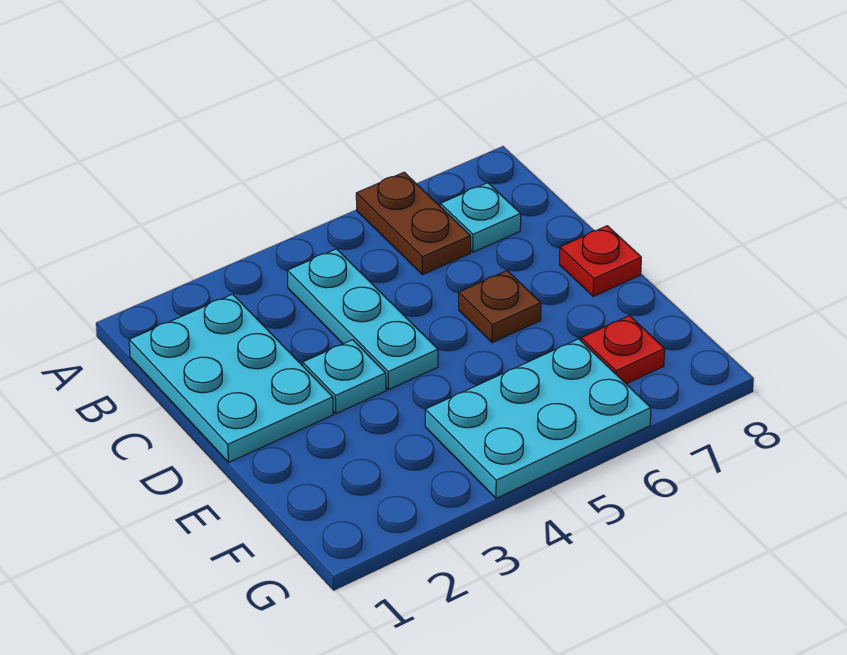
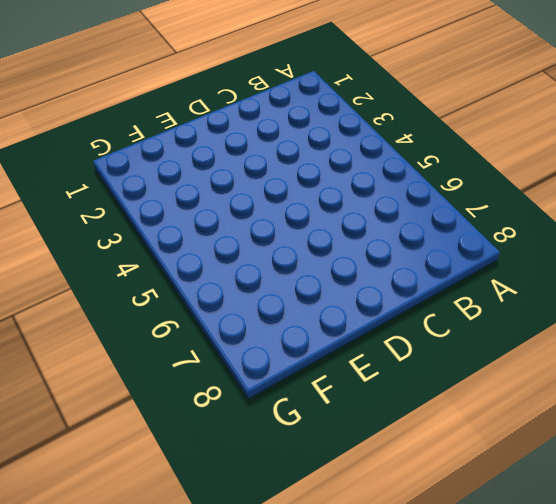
none -> brown 1x2 plate [356,172,471,275]
none -> cyan 2x3 plate [129,294,333,463]

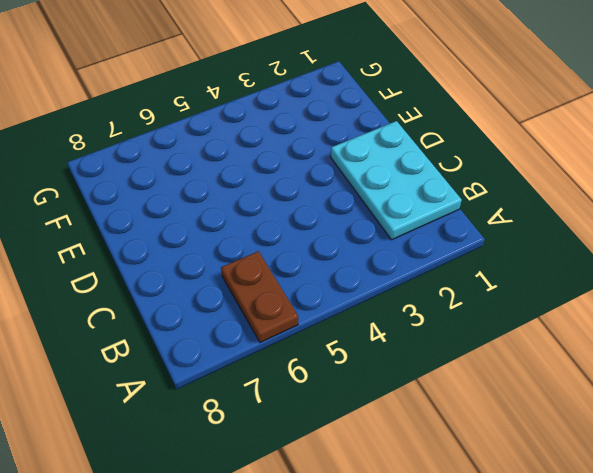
none -> cyan 1x3 plate [287,249,438,390]
none -> cyan 1x1 plate [440,183,521,252]

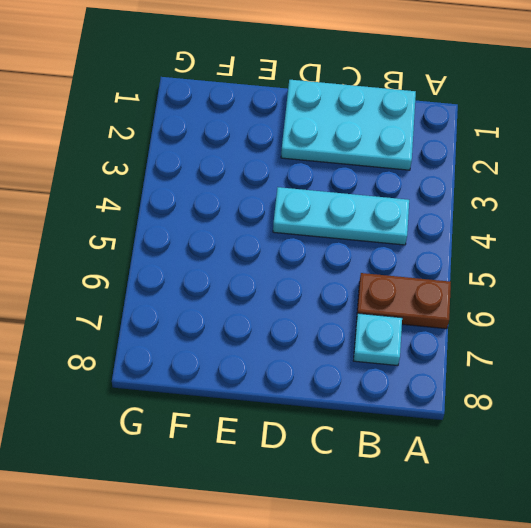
none -> cyan 1x1 plate [303,340,386,414]
none -> brown 1x1 plate [459,271,541,343]

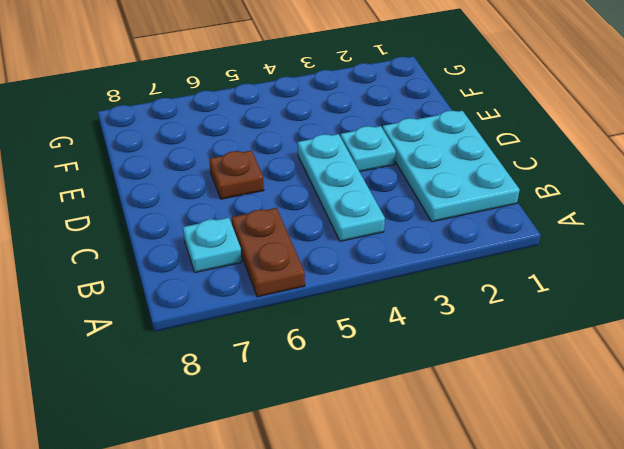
none -> red 1x1 plate [559,226,641,296]
none -> cyan 2x3 plate [425,339,651,498]

